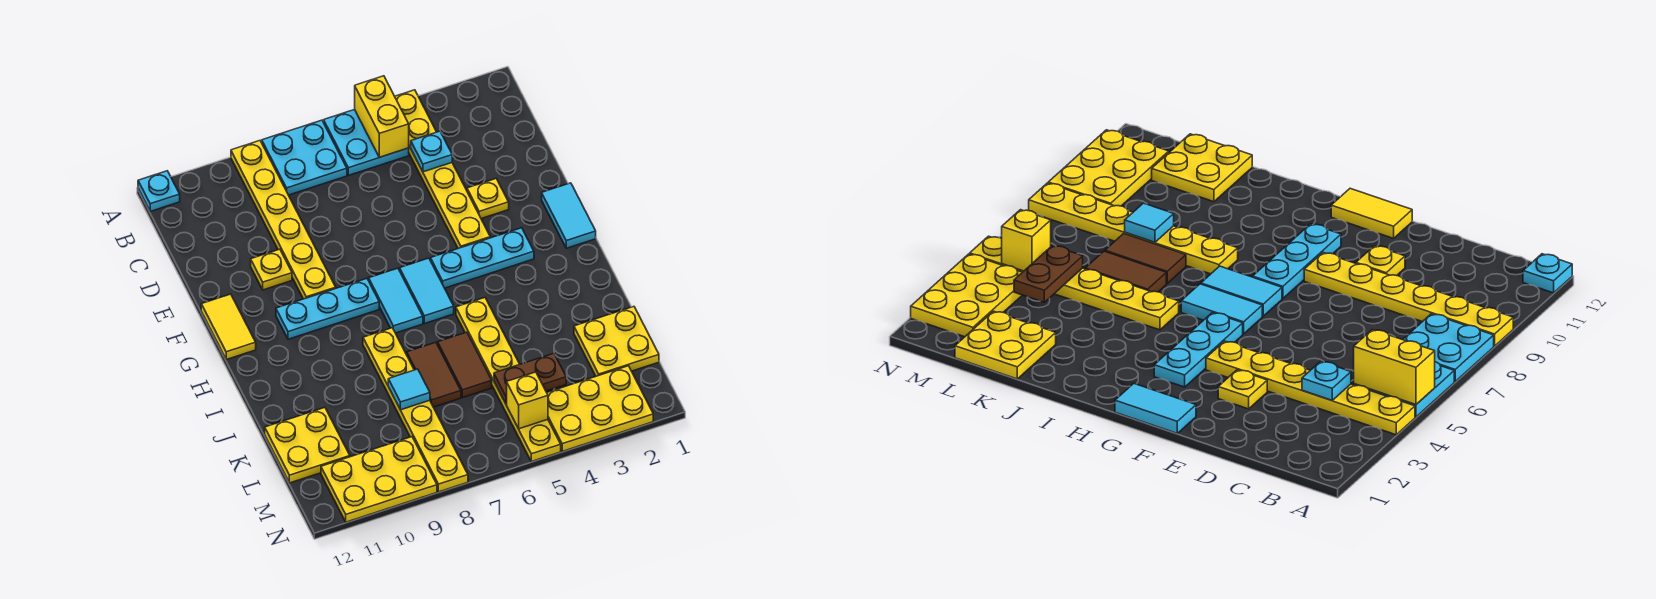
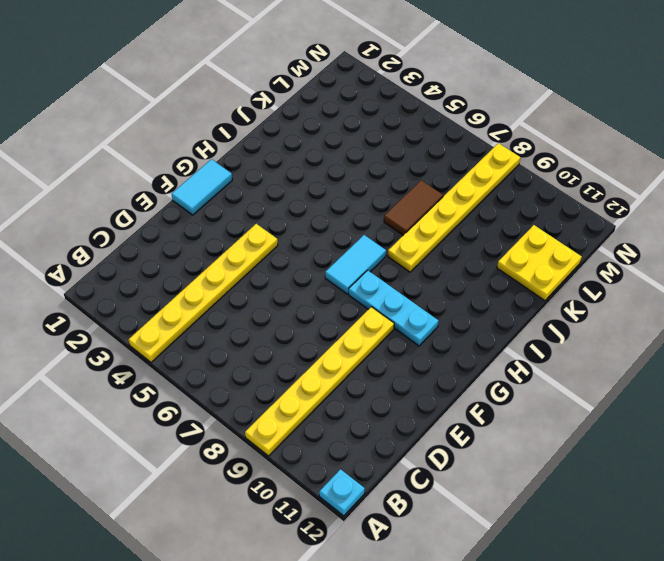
none -> cyan 2x2 plate [324,110,409,175]
none -> cyan 2x2 plate [262,120,347,195]
none -> yellow 1x1 plate [467,179,509,219]

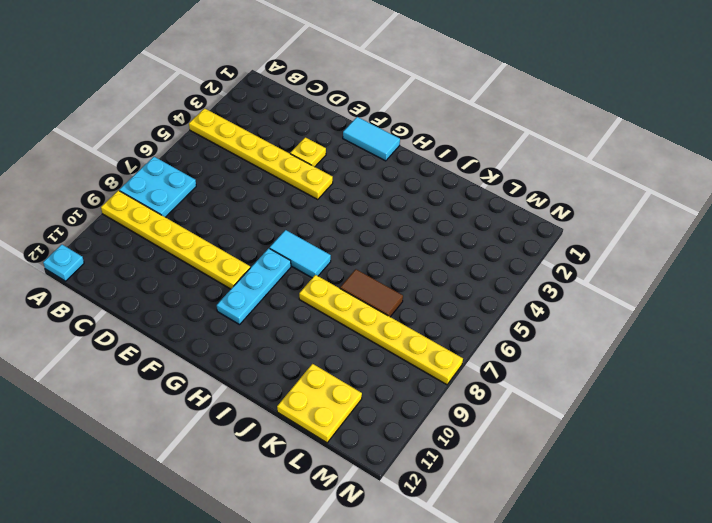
none -> cyan 2x2 plate [324,110,409,175]
none -> yellow 1x1 plate [251,249,292,290]
none -> yellow 1x2 tile [201,294,256,359]

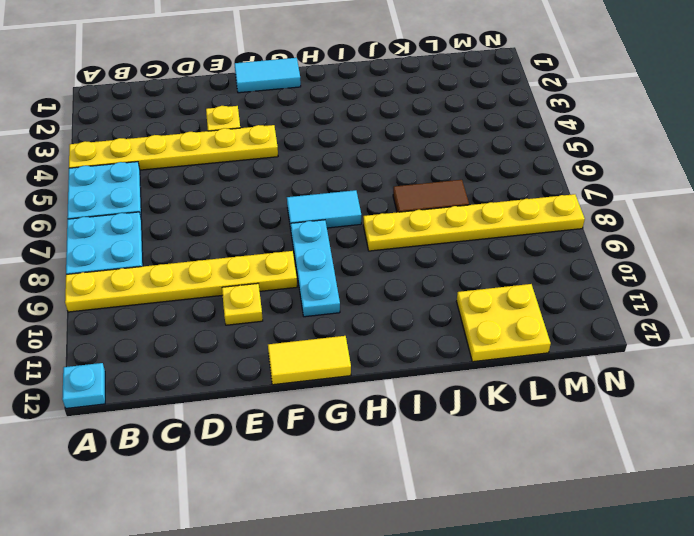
none -> cyan 1x3 plate [431,228,534,288]
none -> cyan 1x2 tile [400,258,454,324]
none -> yellow 1x6 plate [456,298,561,462]

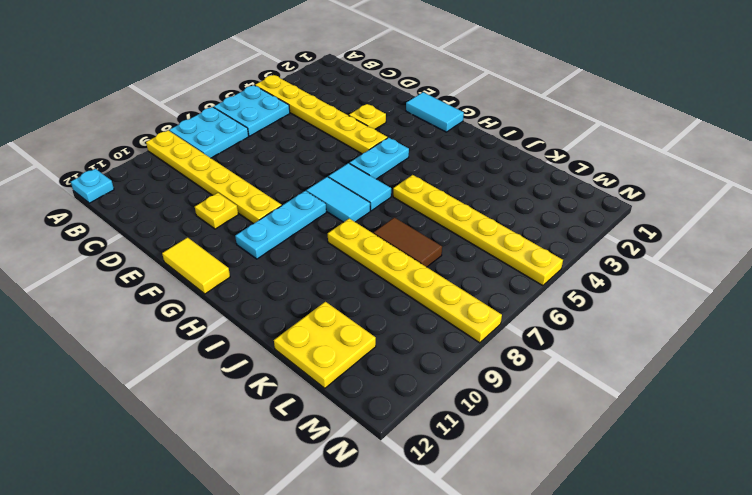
cyan 1x2 plate [350,138,409,179] -> cyan 1x3 plate [431,228,534,288]
none -> brown 1x2 tile [438,332,492,398]
none -> yellow 2x2 plate [574,307,659,376]
none -> yellow 2x3 plate [547,366,653,451]

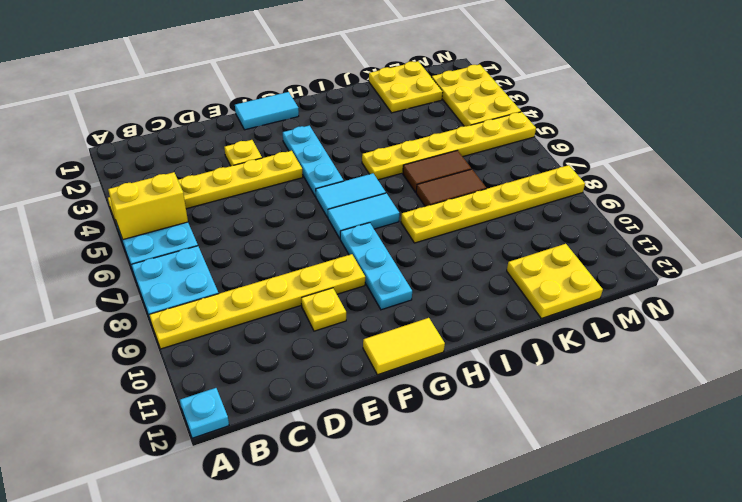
none -> yellow 2x3 plate [321,437,437,522]
none -> cyan 1x1 plate [411,131,452,172]
none -> cyan 1x1 tile [388,369,430,410]

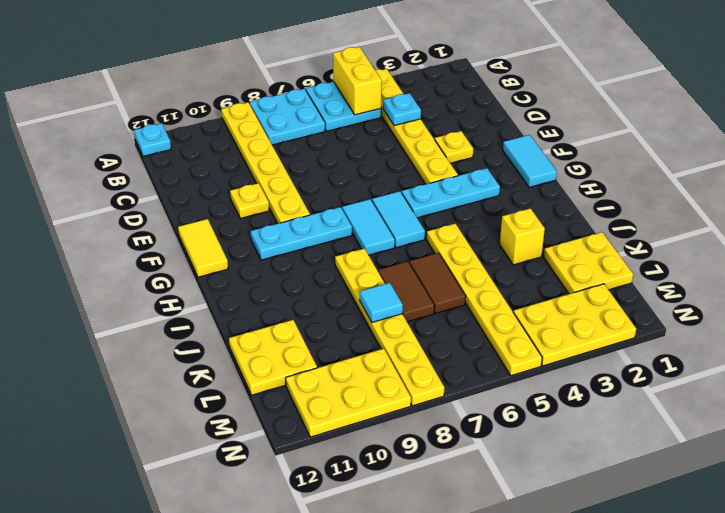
yellow 1x1 brick [500,208,545,265] -> yellow 1x1 brick moved to [507,372,548,429]
none -> brown 1x2 plate [494,353,566,404]

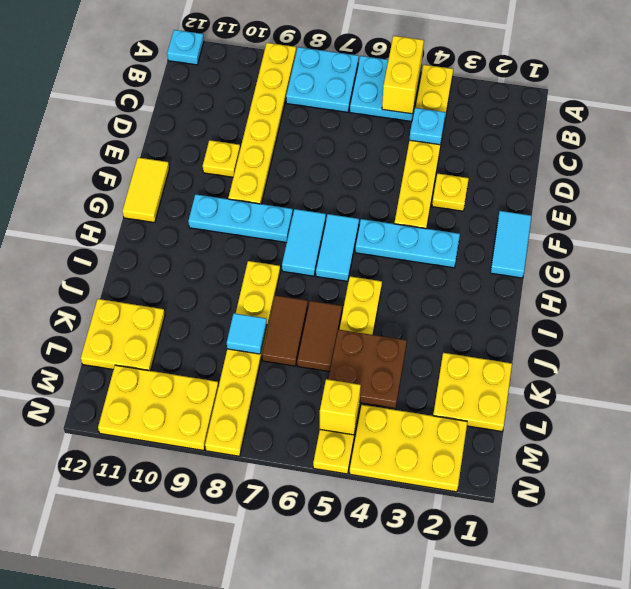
brown 2x2 plate [328,329,407,408] -> brown 1x2 plate [494,353,566,404]

